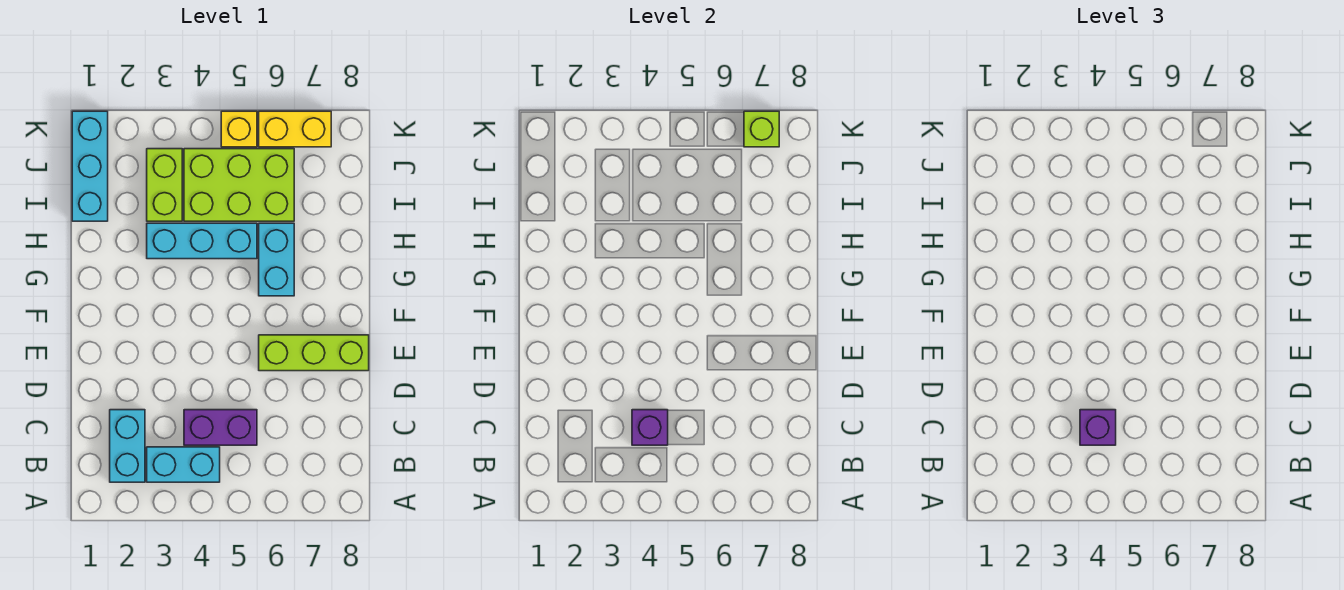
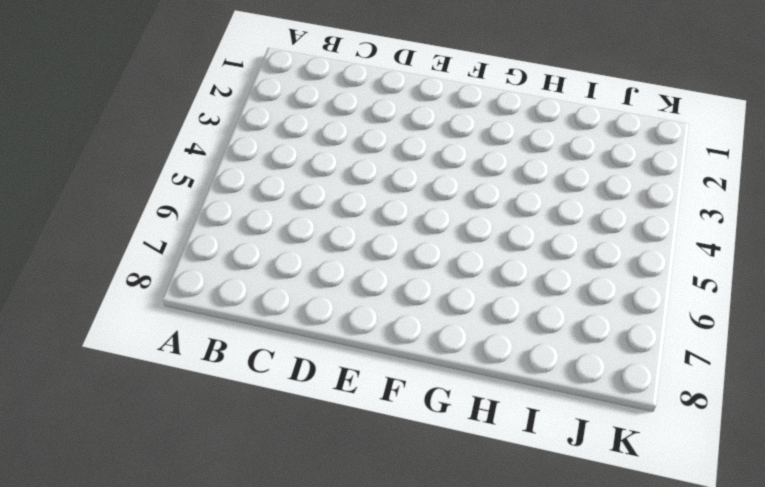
none -> cyan 1x2 brick [110,410,145,482]
none -> cyan 1x2 brick [147,447,220,482]
none -> purple 1x2 brick [184,410,257,445]

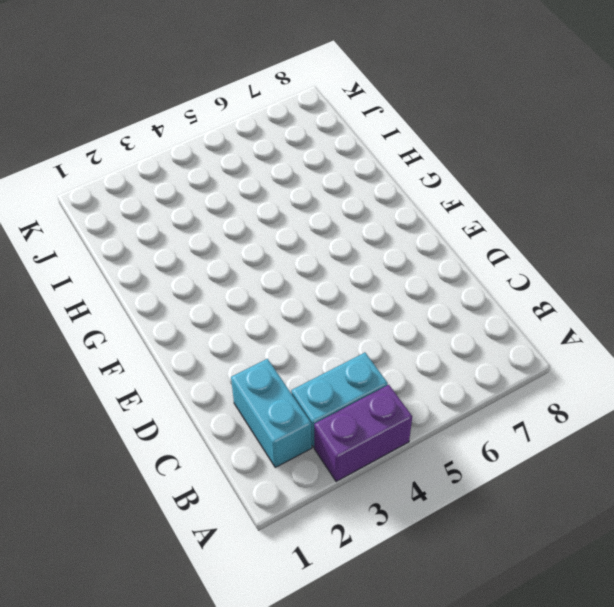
purple 1x2 brick [314,385,412,481] -> purple 1x2 brick moved to [184,410,257,445]
none -> lime 1x3 brick [259,335,369,371]
none -> cyan 1x2 brick [259,223,294,296]
none -> cyan 1x3 brick [147,223,257,259]

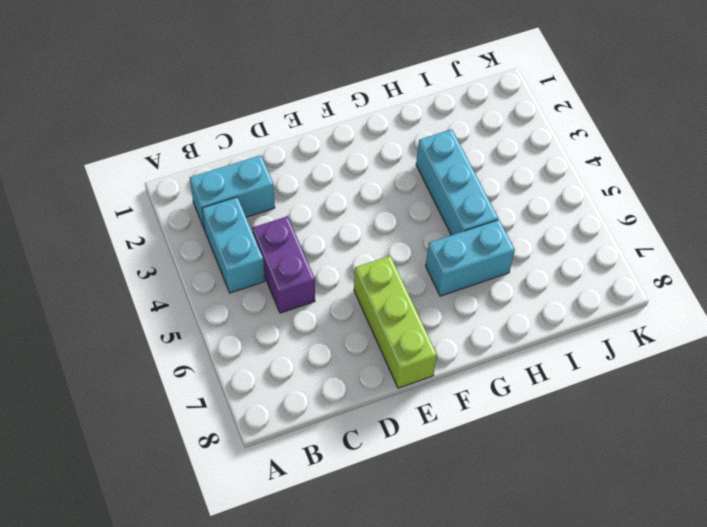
none -> cyan 1x3 brick [72,111,108,221]
none -> lime 1x2 brick [147,149,182,221]
none -> lime 2x3 brick [184,149,294,221]

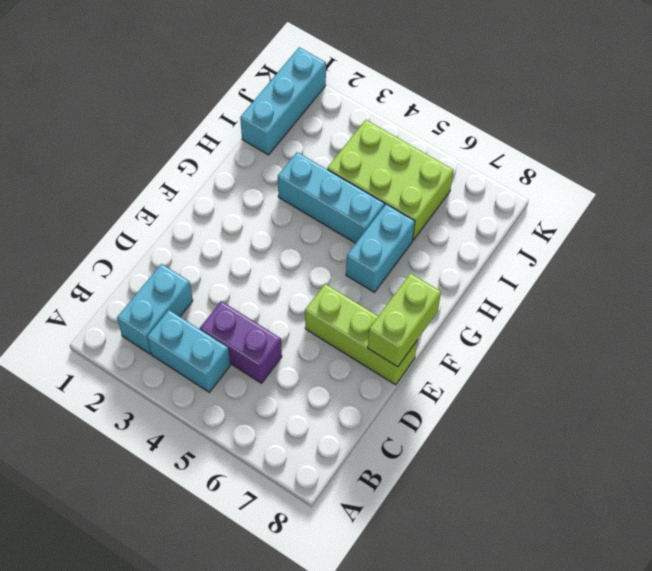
lime 1x2 brick [368,273,441,367] -> lime 1x2 brick moved to [147,149,182,221]
none -> yellow 1x1 brick [221,111,257,147]
none -> yellow 1x2 brick [259,111,331,147]
none -> purple 1x1 brick [632,410,668,445]

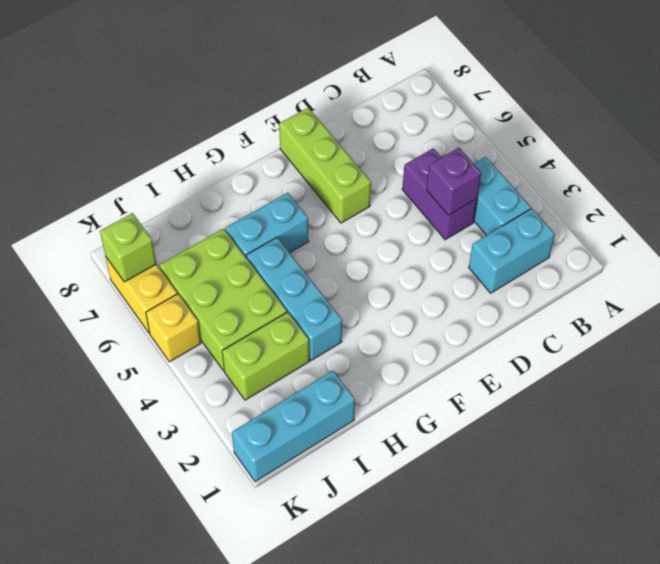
none -> purple 1x1 brick [1080,410,1116,445]

